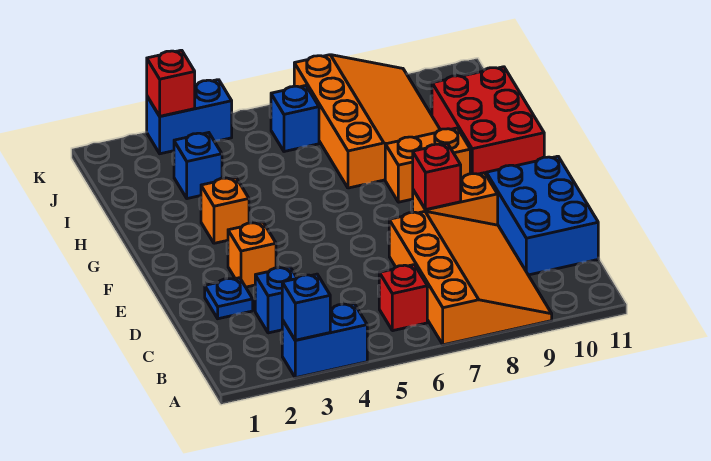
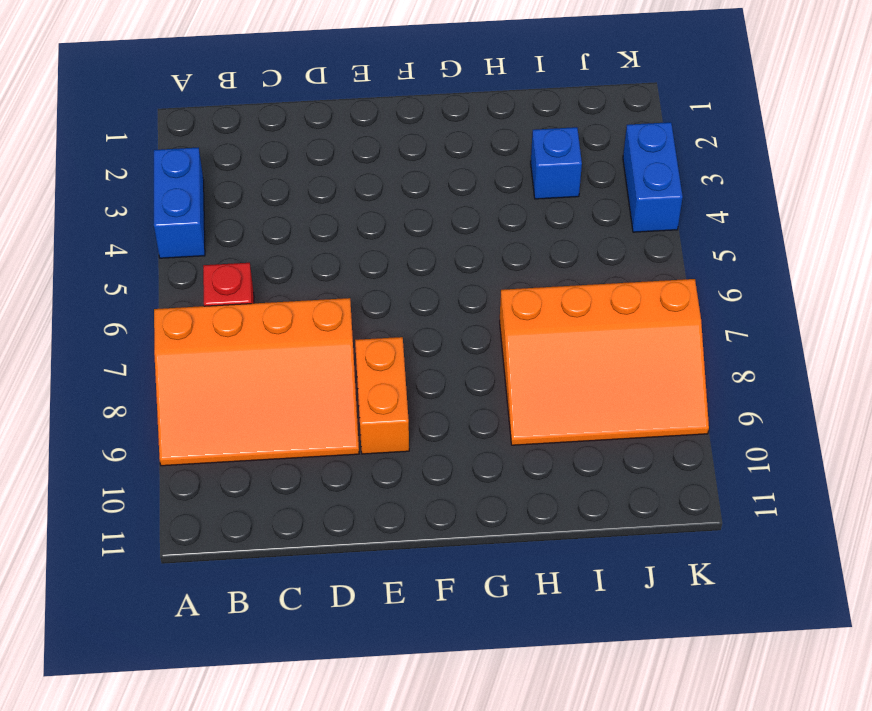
none -> blue 1x1 brick [255,267,297,333]
none -> blue 2x3 brick [486,156,598,275]
none -> blue 1x1 plate [205,278,253,319]

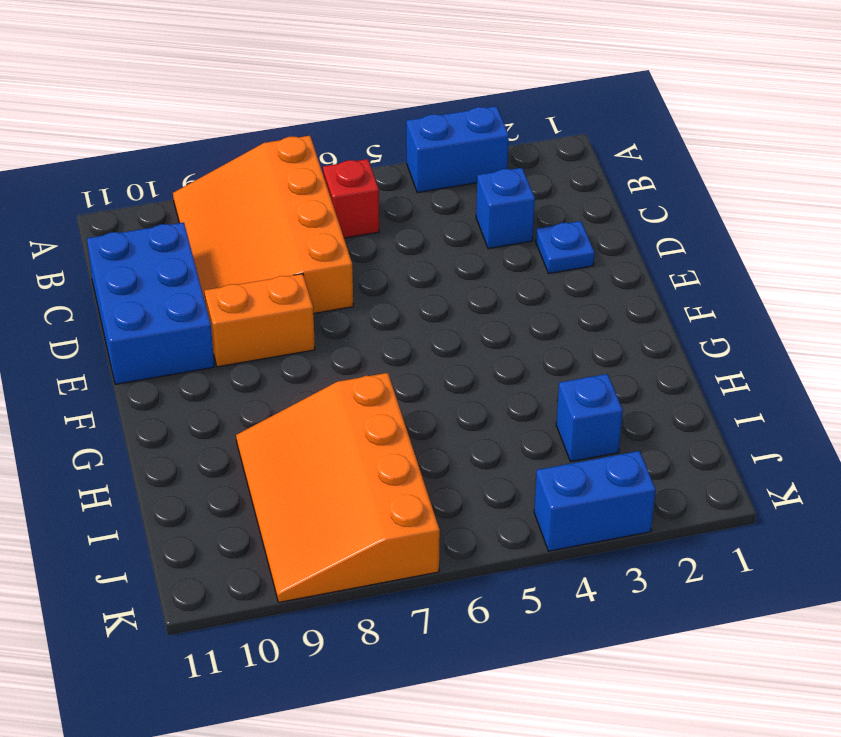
none -> orange 1x1 brick [228,222,276,287]
none -> orange 1x1 brick [201,177,249,243]
none -> orange 1x2 brick [385,128,470,202]

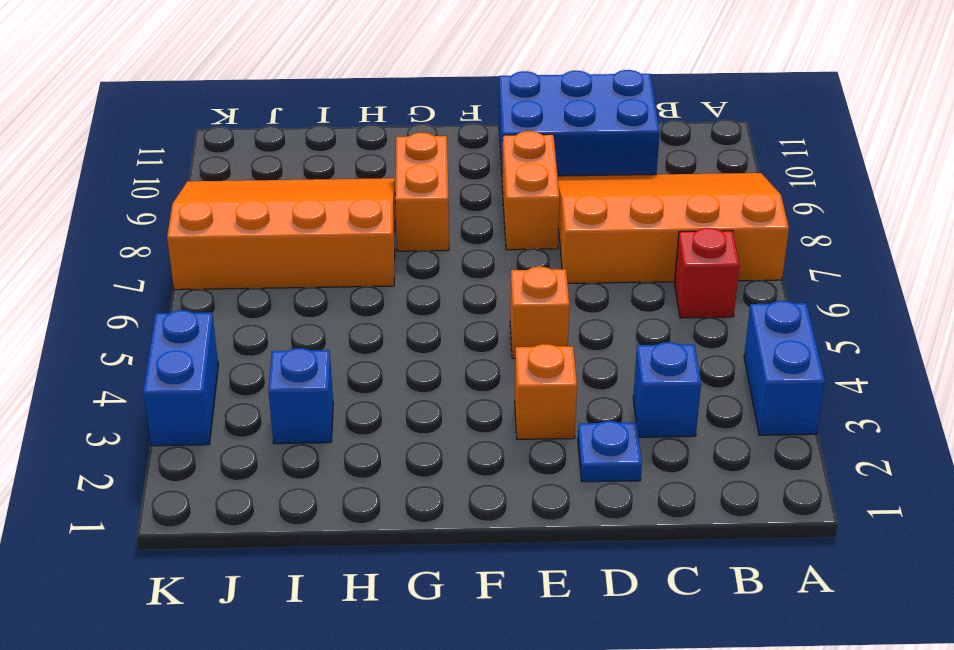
orange 1x1 brick [510,267,570,358] -> orange 1x1 brick moved to [201,177,249,243]
none -> red 2x3 brick [432,67,544,174]
none -> blue 1x1 brick [271,86,319,152]
none -> blue 1x1 brick [282,274,330,340]

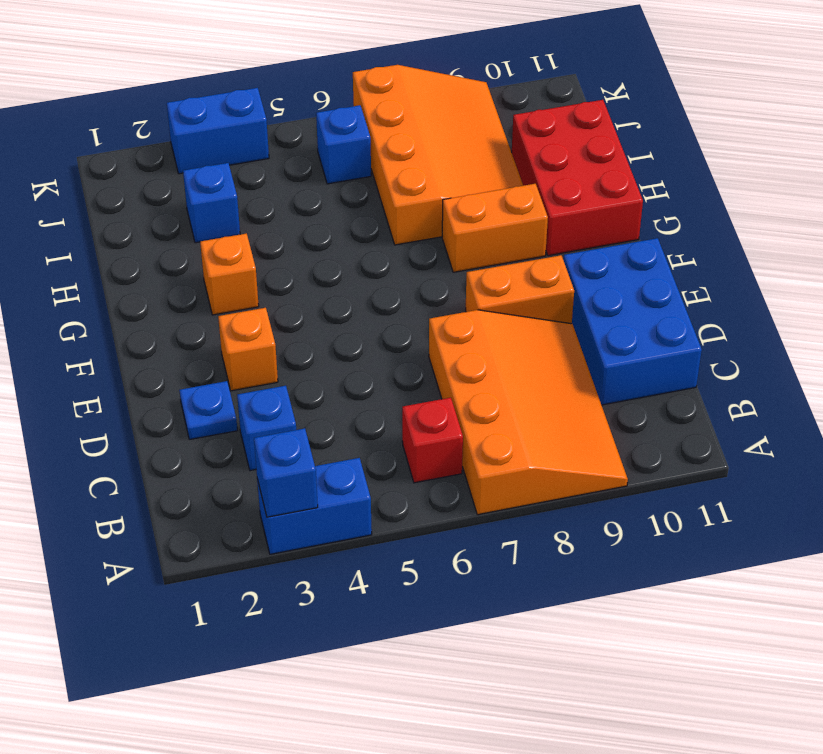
none -> red 1x1 brick [413,144,461,210]
none -> red 1x1 brick [147,50,195,116]

